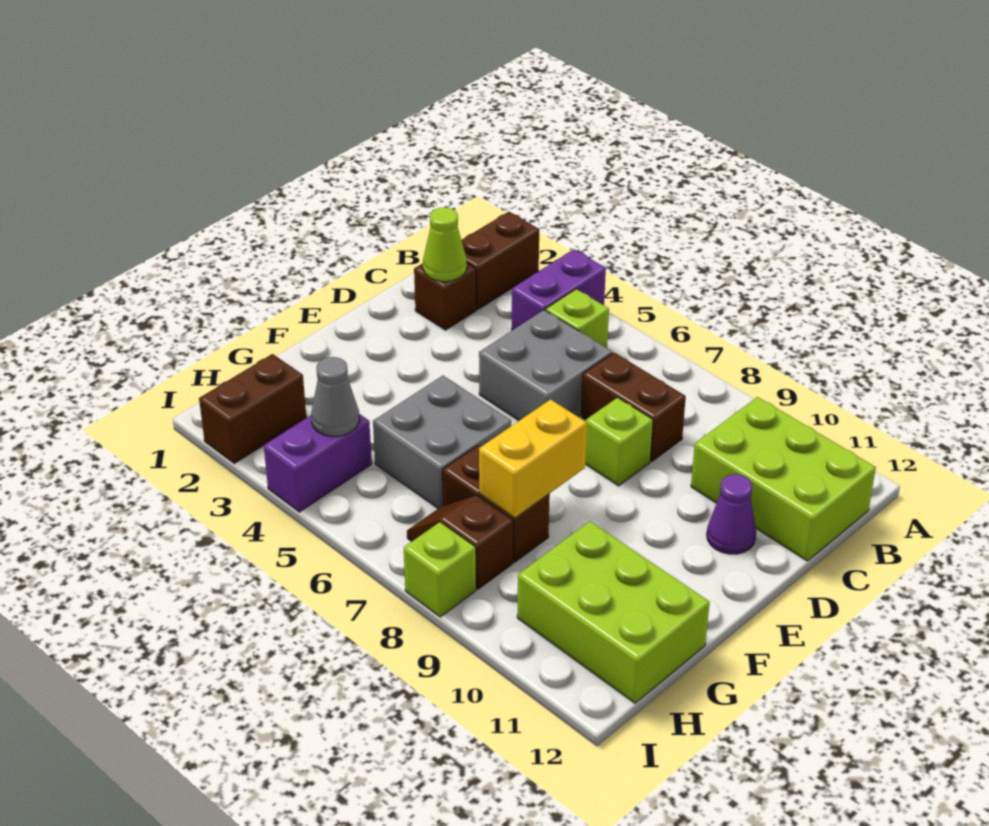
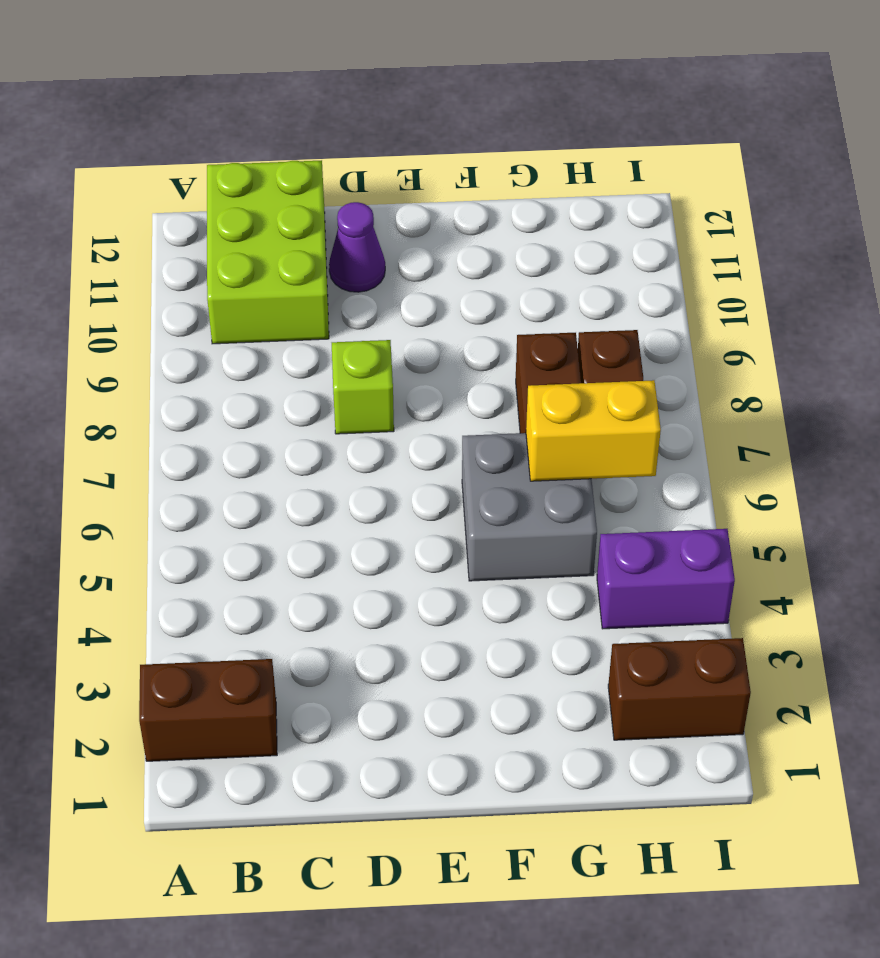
yellow 1x2 brick [526,380,661,481] -> yellow 1x2 brick moved to [479,399,587,518]
none -> purple 1x2 brick [512,249,606,330]
none -> lime 1x1 brick [546,289,609,348]
none -> brown 1x1 brick [414,263,476,330]

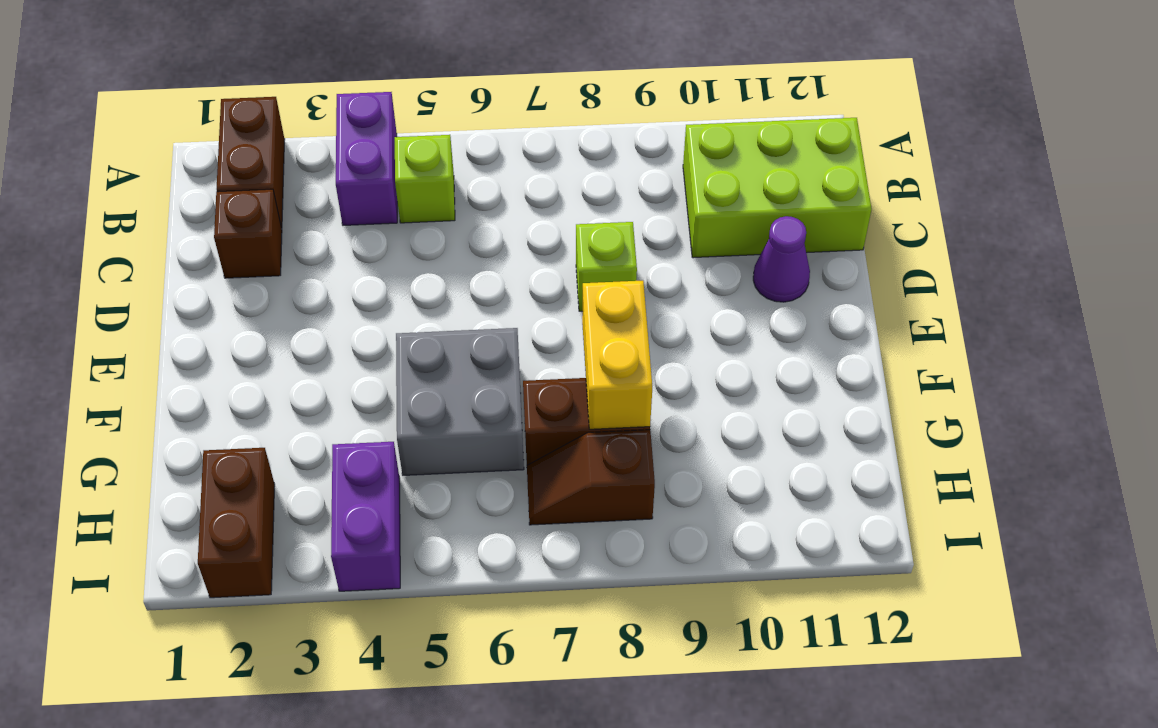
none -> grey 2x2 brick [479,310,612,421]
none -> brown 1x2 brick [581,353,686,462]
none -> lime 2x3 brick [517,521,710,703]

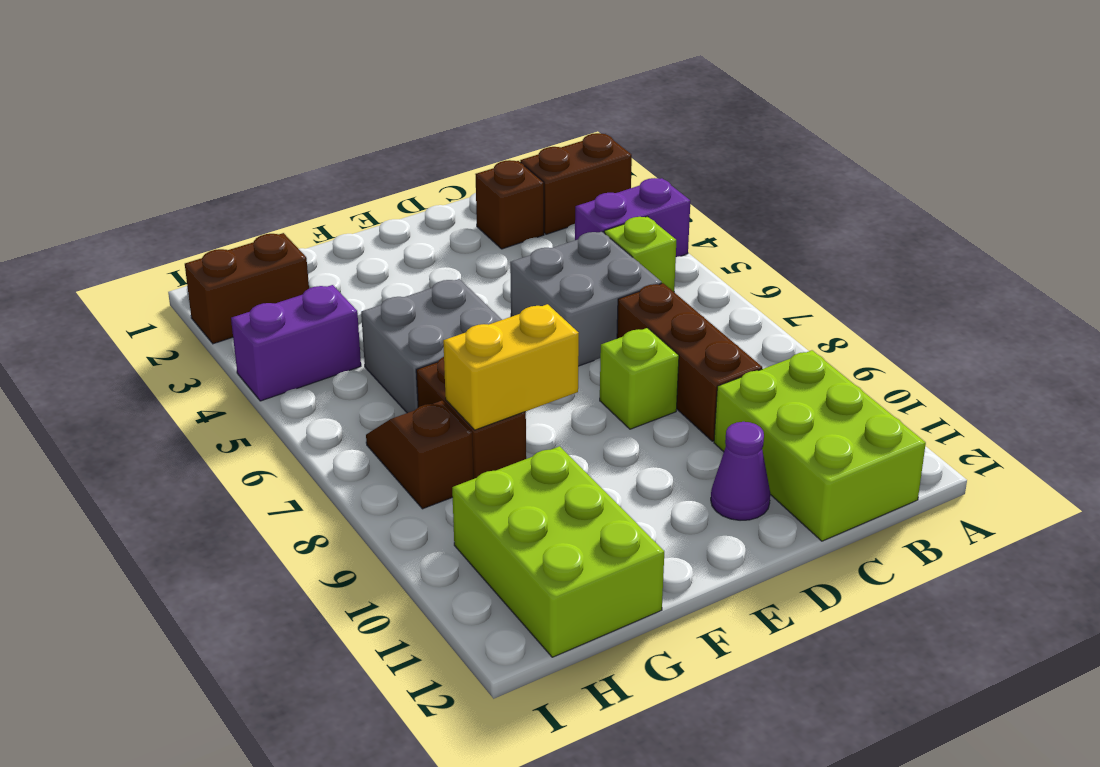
brown 1x3 brick [617,283,762,441] -> brown 1x2 brick [581,353,686,462]
none -> lime 1x1 brick [404,522,476,617]
none -> lime 1x1 cone [423,207,467,281]
none -> grey 1x1 cone [311,357,359,436]

